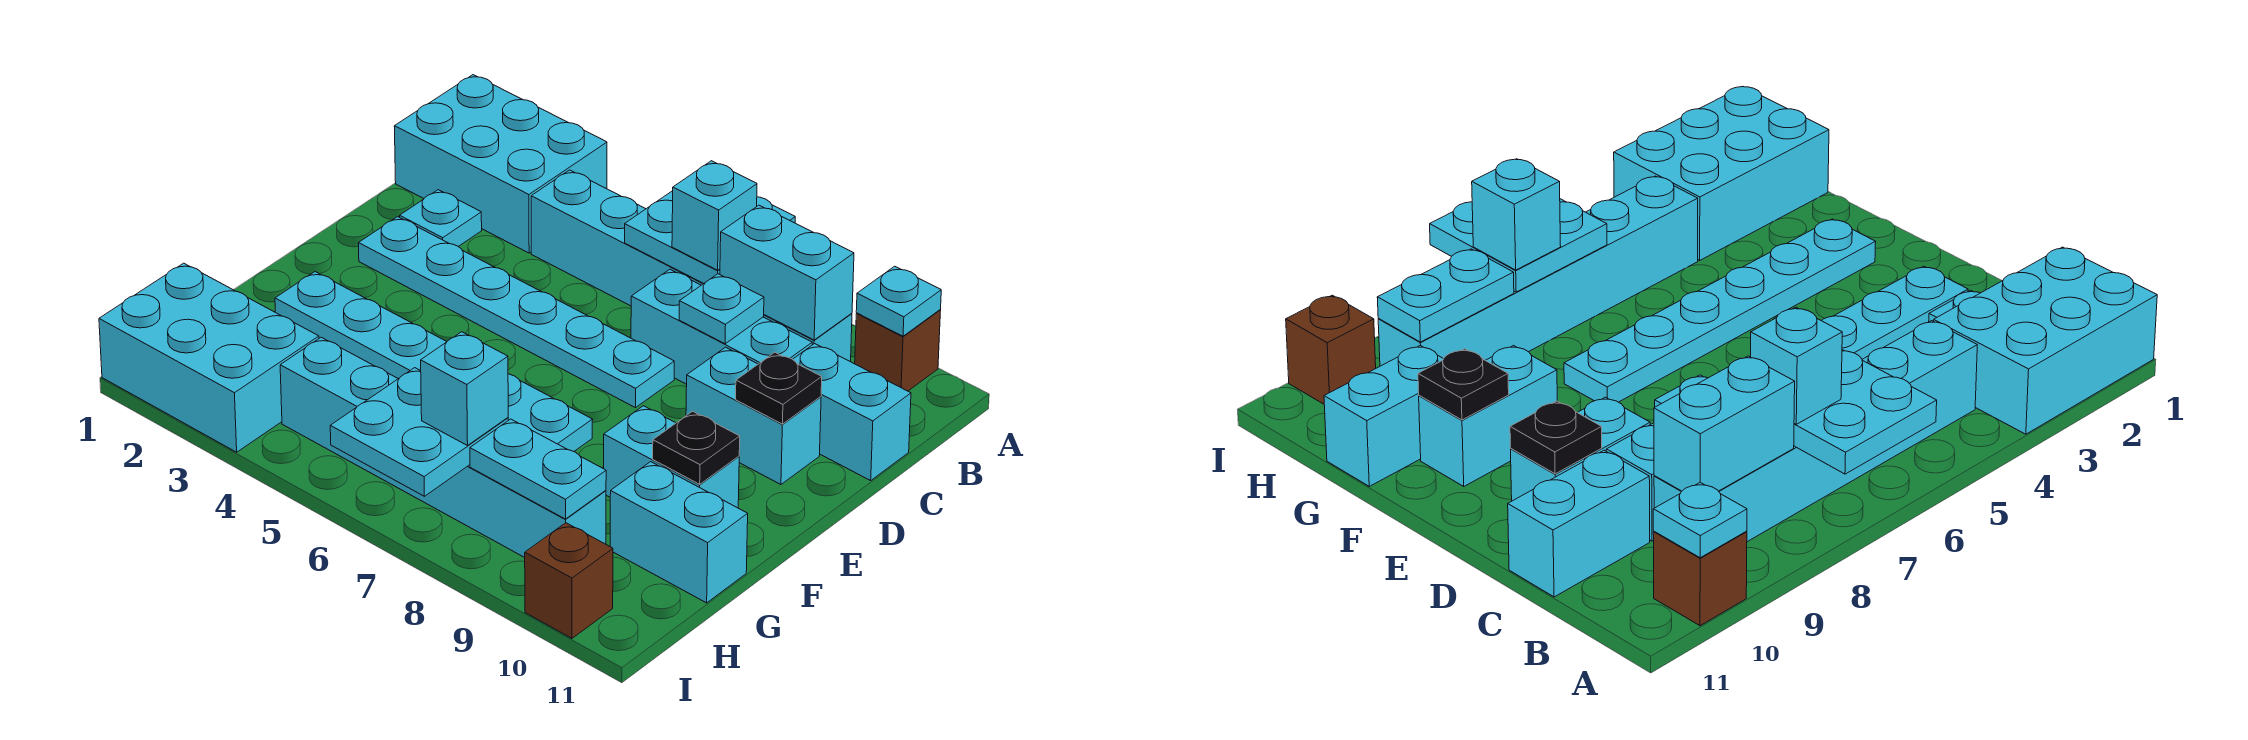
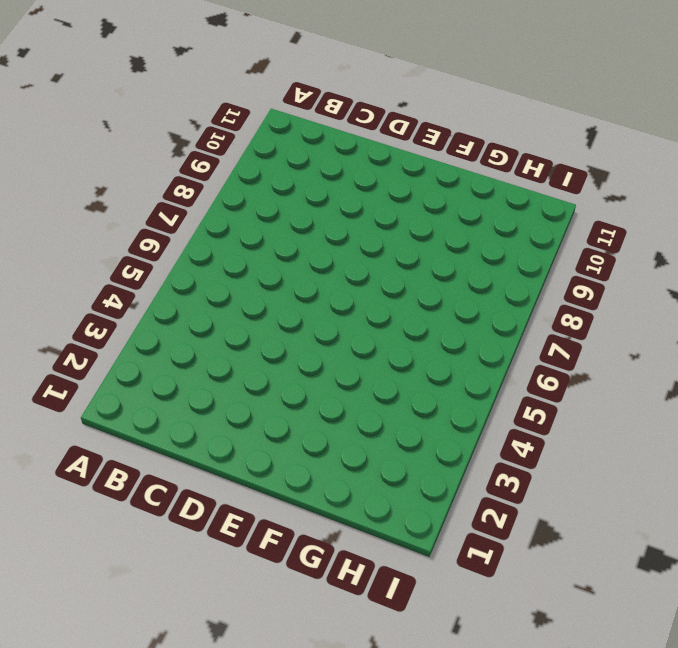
none -> cyan 2x3 brick [394,75,607,253]
none -> brown 1x1 brick [855,310,941,391]
none -> cyan 1x6 brick [531,170,852,362]

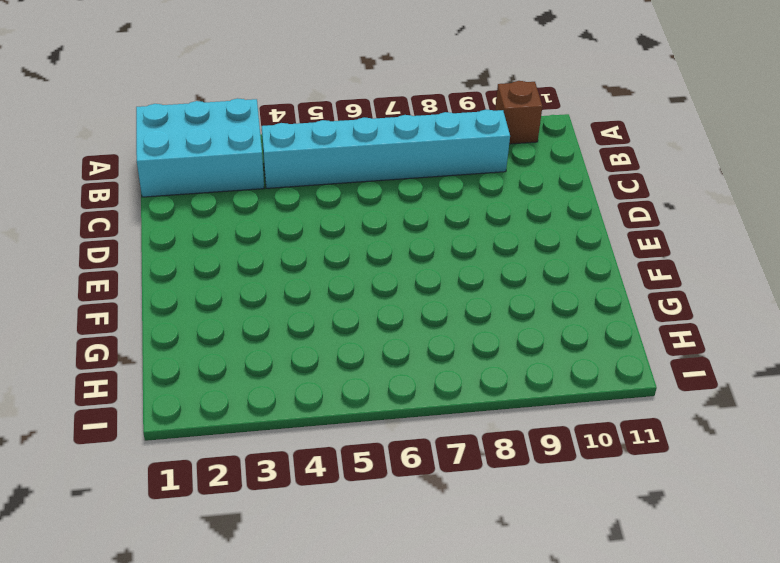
none -> cyan 1x1 plate [400,190,482,247]
none -> cyan 1x3 brick [631,269,812,384]
none -> cyan 1x2 brick [793,344,911,481]

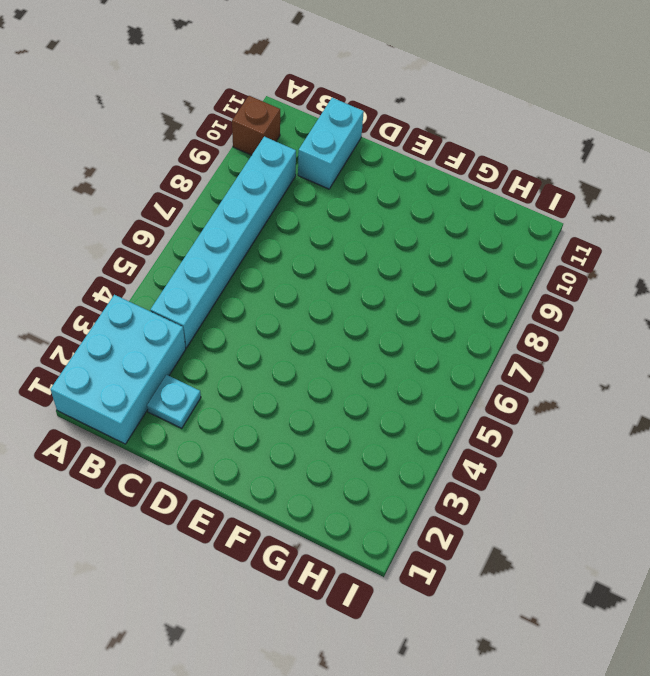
none -> cyan 1x3 brick [631,269,812,384]
none -> cyan 1x6 plate [358,217,674,408]
none -> cyan 1x2 brick [686,347,821,484]

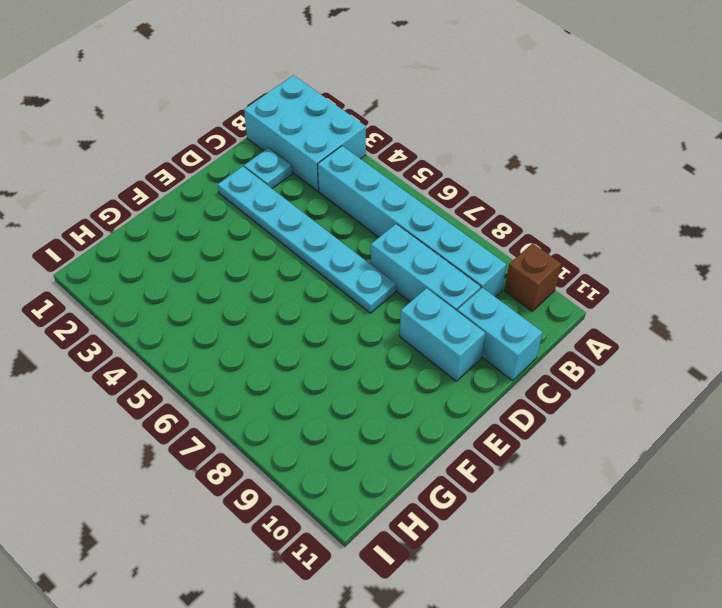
none -> cyan 1x6 plate [275,272,593,451]
none -> cyan 1x2 brick [604,406,739,508]
none -> cyan 1x2 brick [610,462,748,603]

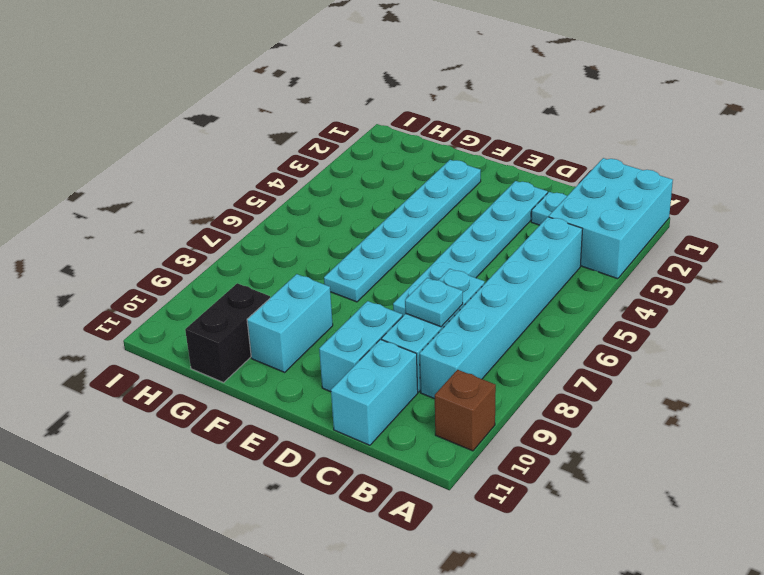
black 1x2 brick [185,283,270,383] -> cyan 1x2 brick [610,462,748,603]
none -> cyan 2x3 brick [99,263,319,452]
none -> cyan 1x6 brick [280,337,606,558]
none -> brown 1x1 brick [525,523,613,638]

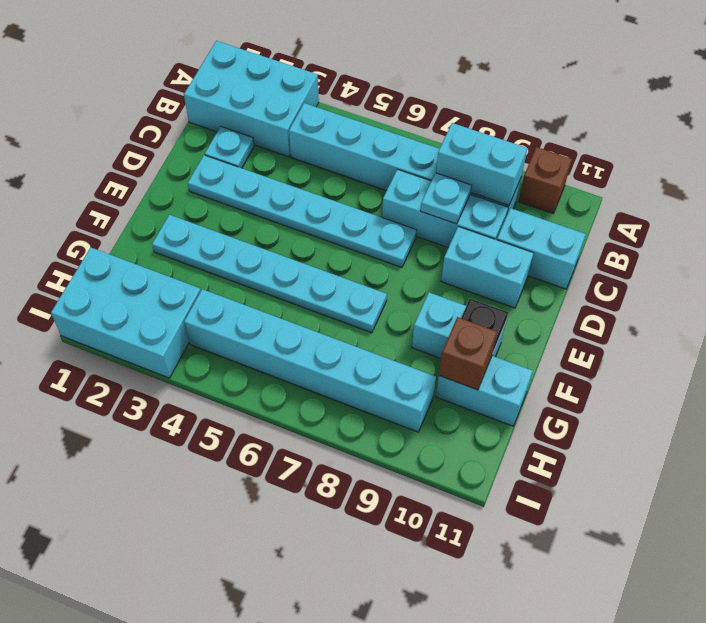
brown 1x1 brick [439,317,497,390] -> brown 1x1 brick moved to [525,523,613,638]
none -> cyan 2x2 plate [625,191,795,284]
none -> cyan 1x1 plate [856,266,941,336]
none -> black 1x1 plate [736,352,822,424]

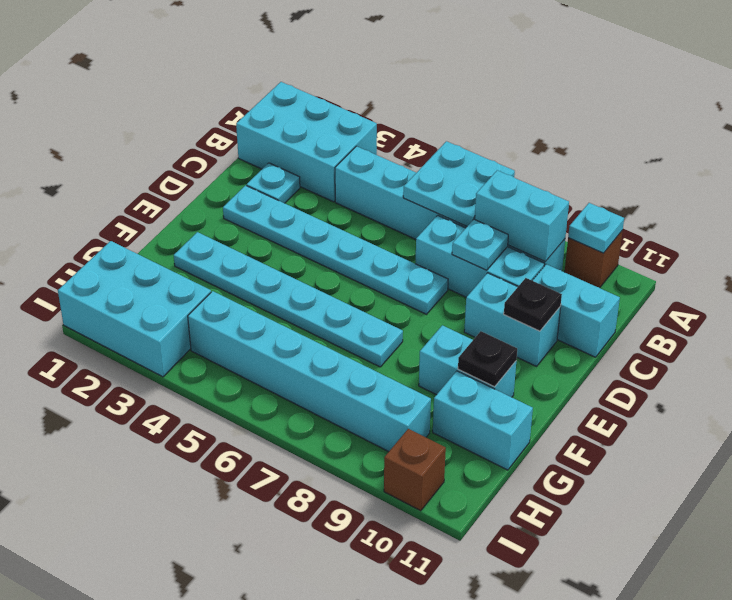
none -> cyan 2x2 plate [330,368,508,496]
none -> cyan 1x2 plate [470,419,606,519]
none -> cyan 1x1 brick [672,161,757,270]

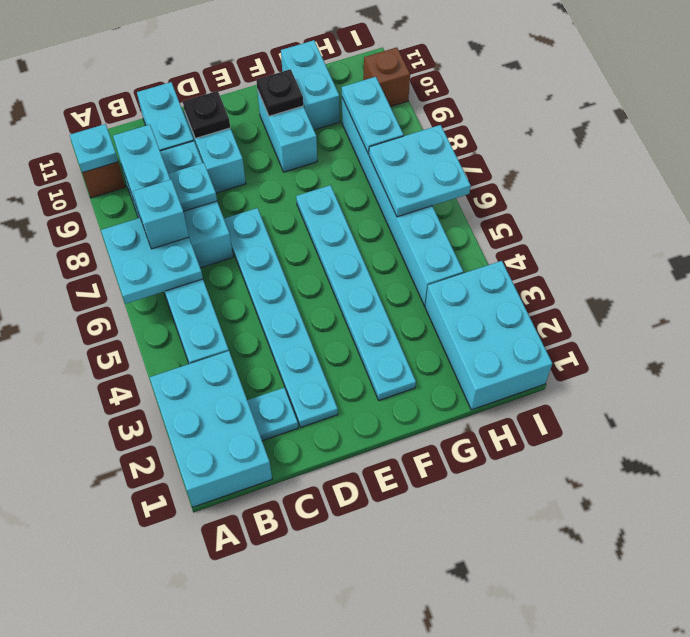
none -> cyan 1x1 brick [421,332,508,446]

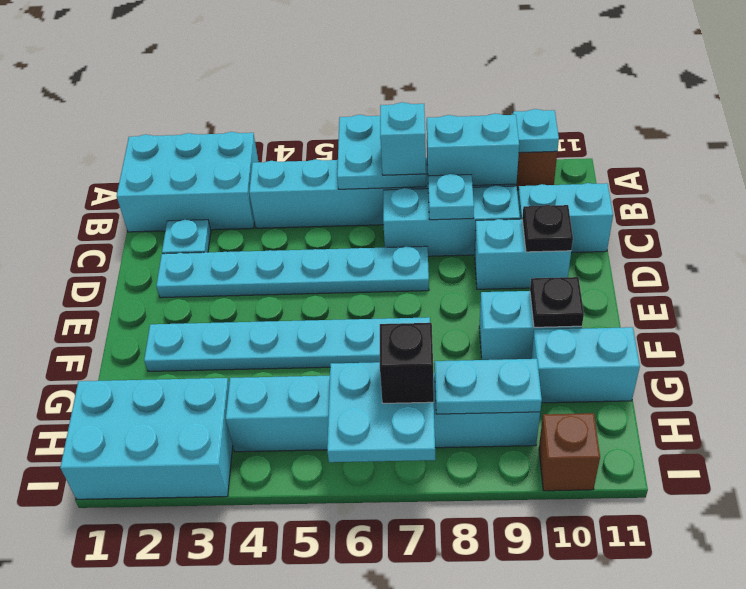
black 1x1 brick [380,323,434,403] -> cyan 1x1 brick [421,332,508,446]

